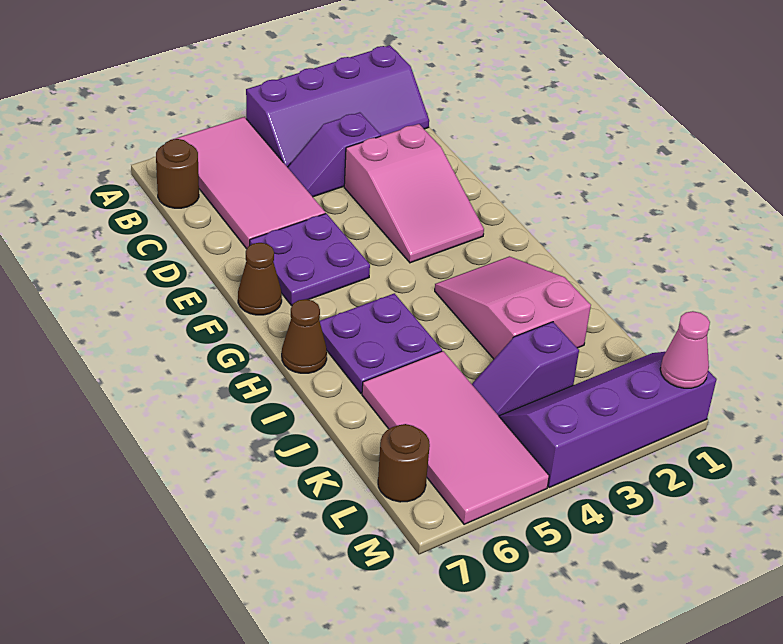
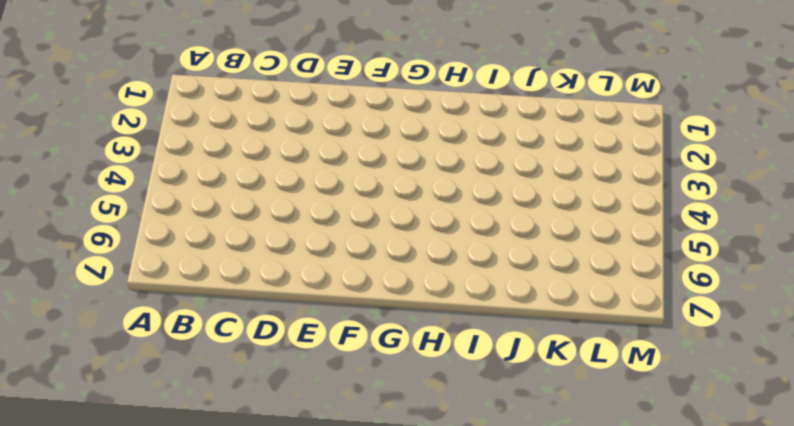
none -> purple 2x4 slope [246,45,429,167]
none -> pink 2x4 tile [172,117,325,249]
none -> brown 1x1 round brick [156,139,199,208]

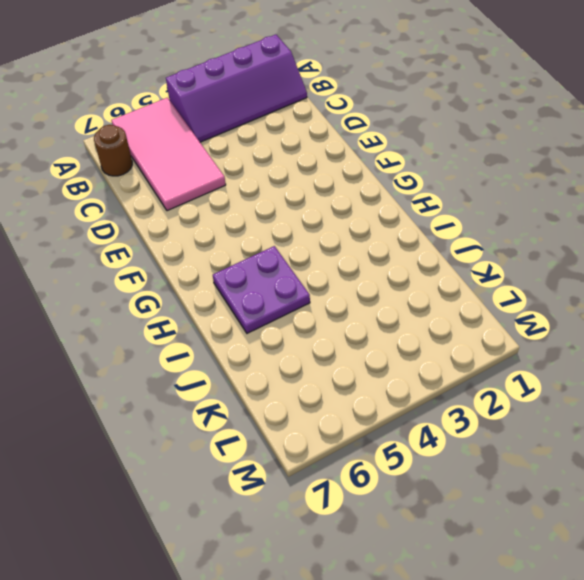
none -> purple 1x2 slope [288,112,381,197]
none -> pink 2x3 slope [344,124,484,263]
none -> purple 2x2 plate [250,213,370,305]

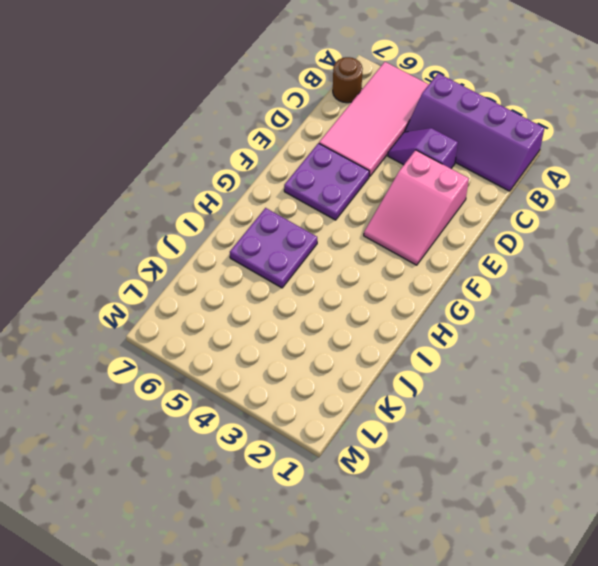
none -> brown 1x1 cone [238,243,282,315]
none -> pink 2x3 slope [435,256,591,359]
none -> brown 1x1 cone [282,299,327,373]

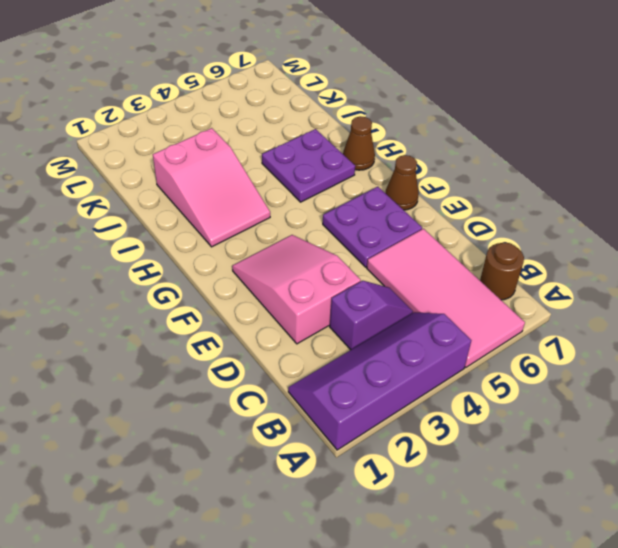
none -> pink 2x4 tile [362,351,549,524]
none -> purple 1x2 slope [472,322,579,416]
none -> purple 2x4 slope [499,352,717,487]

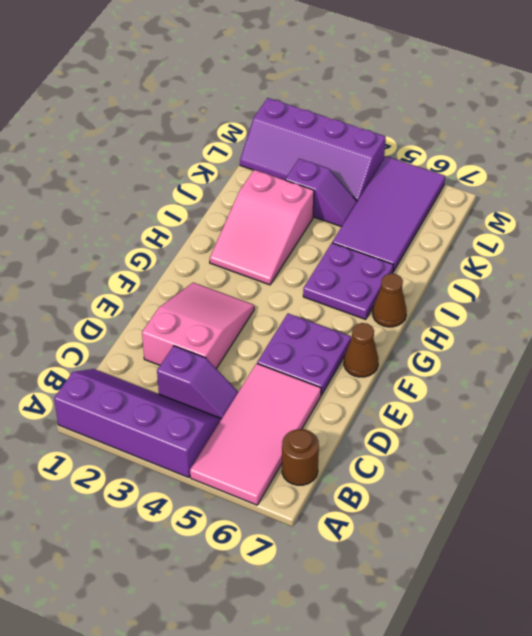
purple 2x4 tile [332,156,445,272] -> pink 2x4 tile [362,351,549,524]
none -> brown 1x1 round brick [378,424,430,502]
none -> pink 1x1 cone [660,311,710,388]

